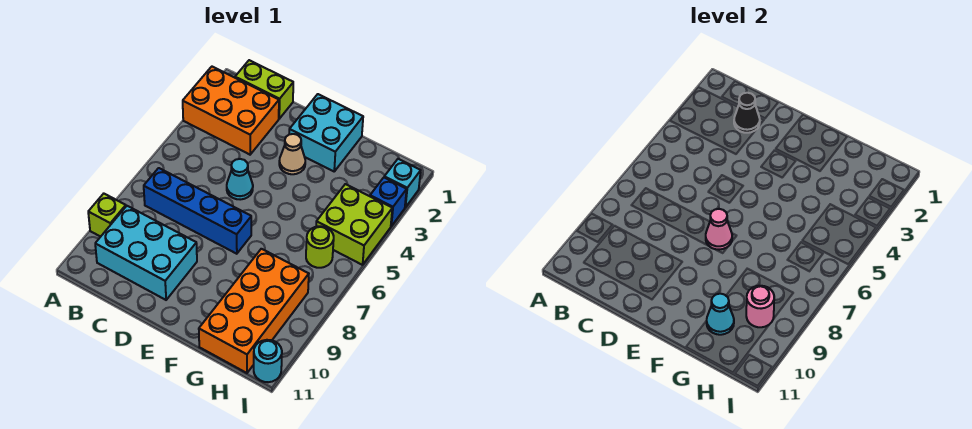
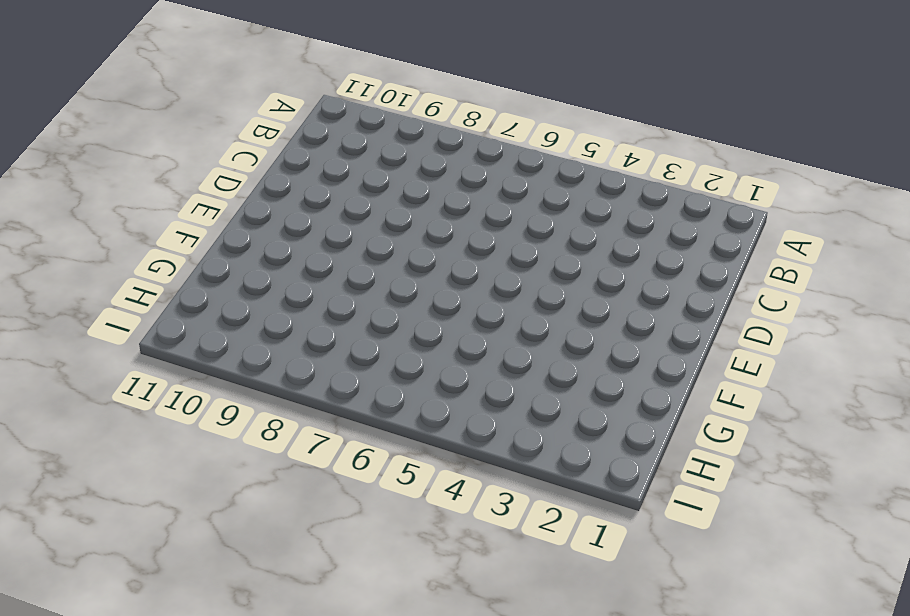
none -> orange 2x3 brick [183,67,279,155]
none -> lime 1x1 brick [88,194,126,237]
none -> lime 1x2 brick [235,60,293,119]

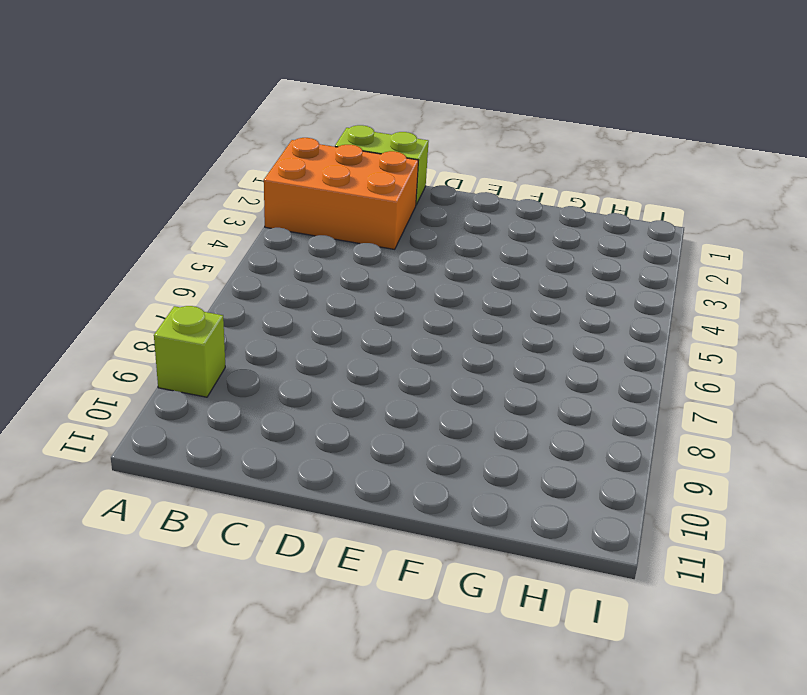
none -> blue 1x4 brick [144,168,251,254]
none -> cyan 2x3 brick [95,206,197,300]
none -> cyan 1x1 cone [227,159,253,200]

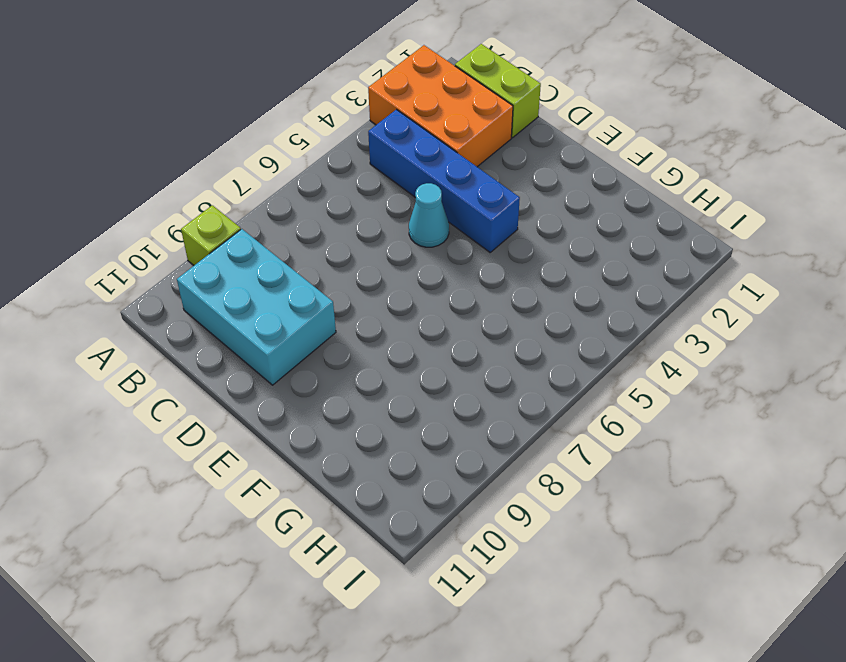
blue 1x4 brick [368,110,520,252] -> blue 1x4 brick moved to [144,168,251,254]
none -> cyan 2x2 brick [289,94,363,171]
none -> tan 1x1 cone [279,134,305,174]
none -> orange 2x4 brick [199,249,309,373]

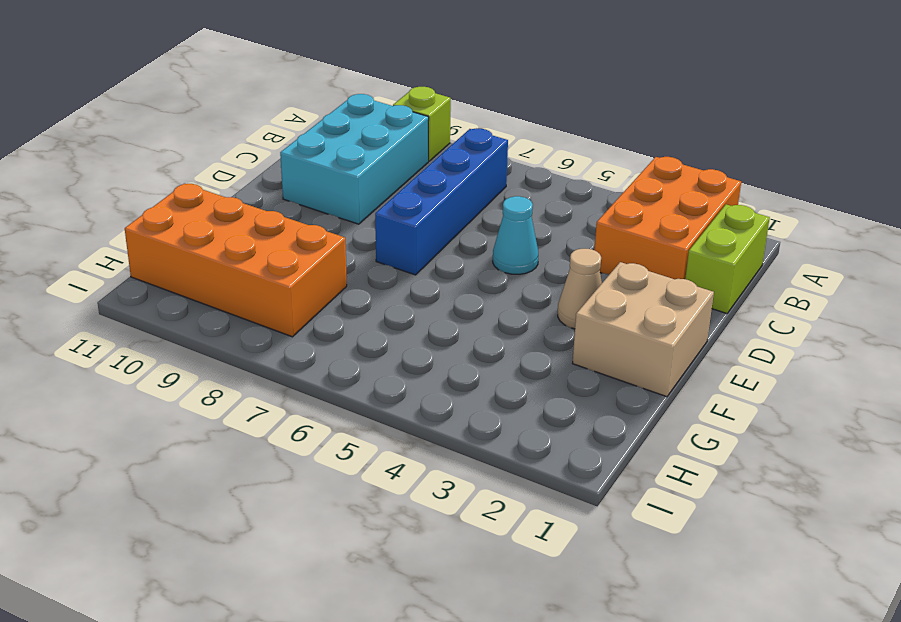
tan 2x2 brick [573,262,714,397] -> cyan 2x2 brick [289,94,363,171]
none -> lime 2x2 brick [316,184,392,265]
none -> lime 1x1 round brick [306,226,334,268]
none -> cyan 1x1 brick [384,159,421,207]

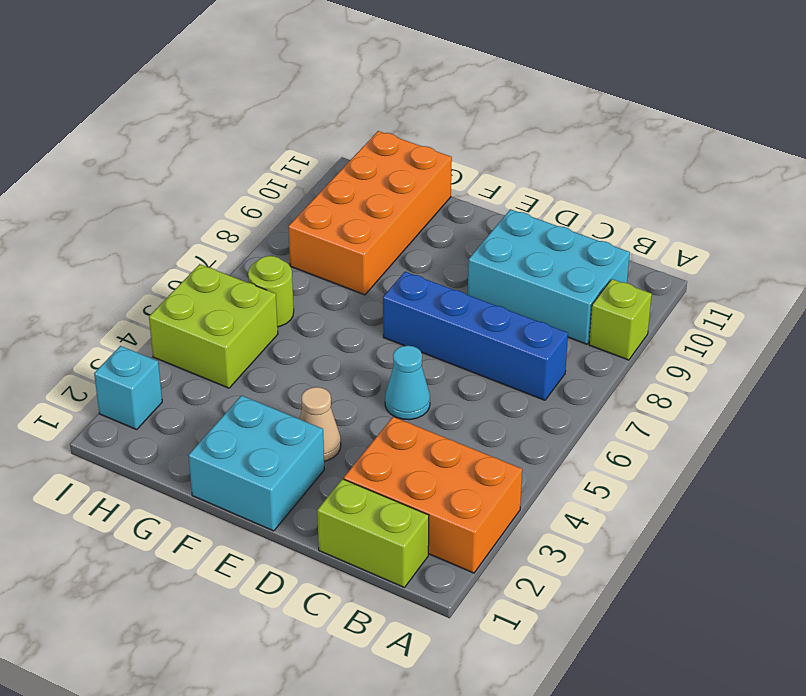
none -> blue 1x1 brick [370,178,407,226]
none -> cyan 1x1 round brick [254,340,282,382]
none -> black 1x1 cone [734,93,760,133]

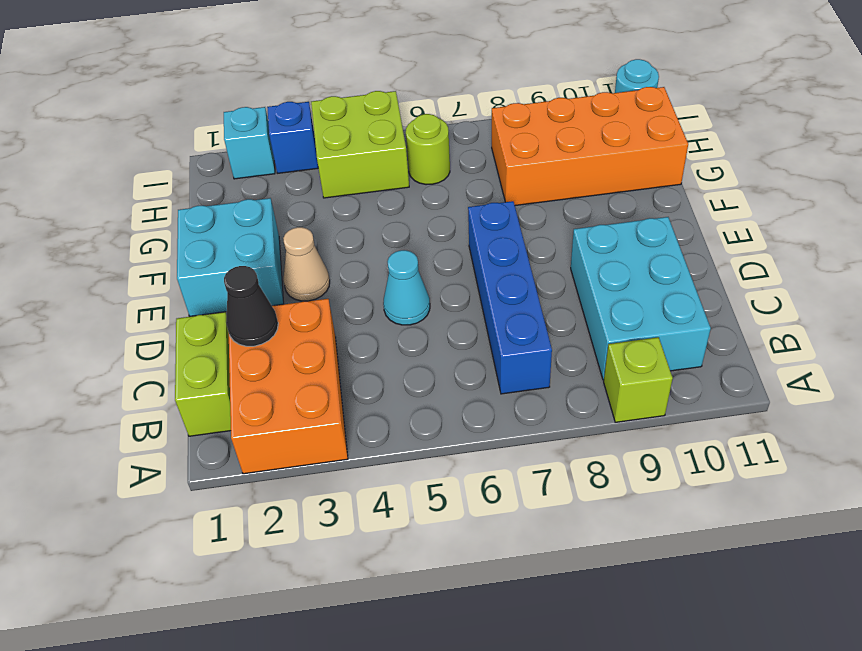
none -> pink 1x1 cone [706,209,732,250]
none -> cyan 1x1 cone [707,294,734,335]
none -> pink 1x1 round brick [746,286,774,327]

